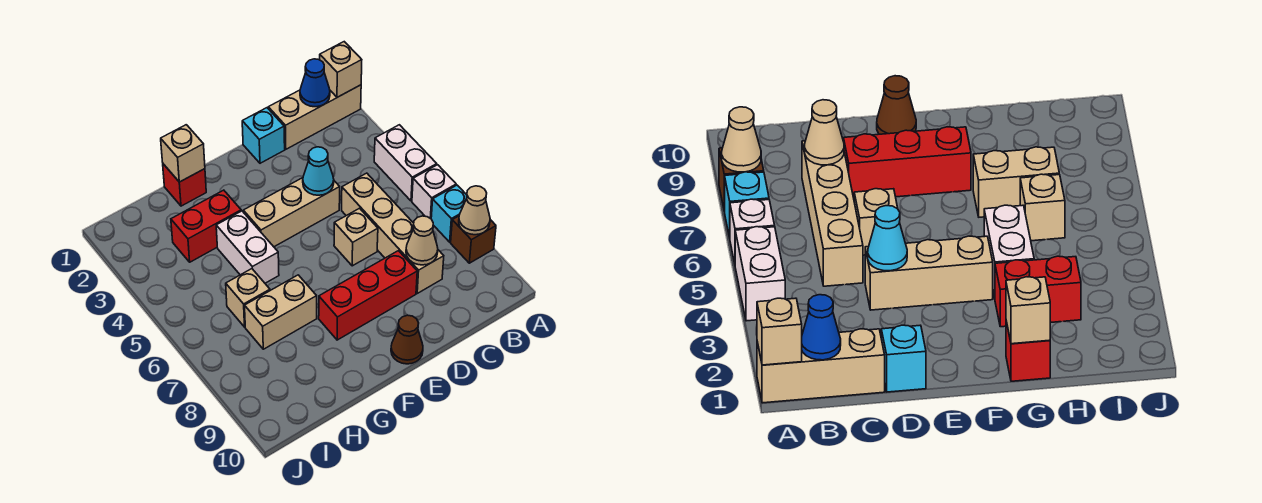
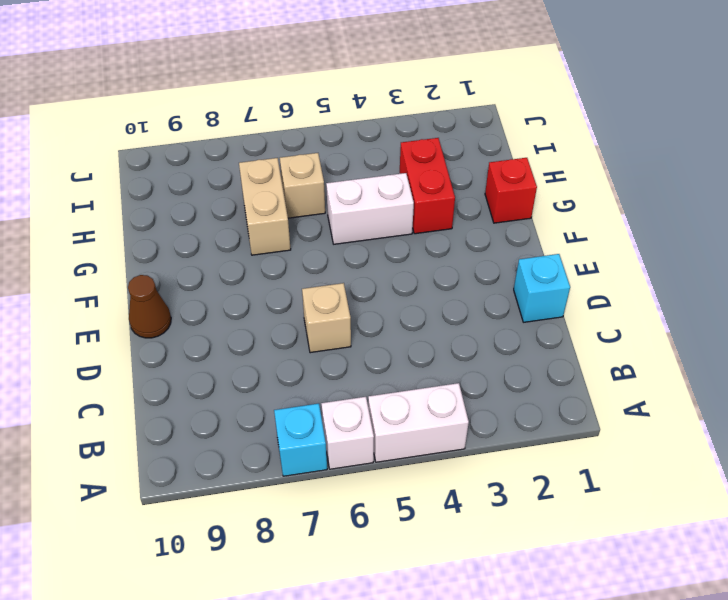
none -> tan 1x3 brick [268,85,361,149]
none -> brown 1x1 brick [451,216,496,263]
none -> tan 1x4 brick [342,173,444,293]

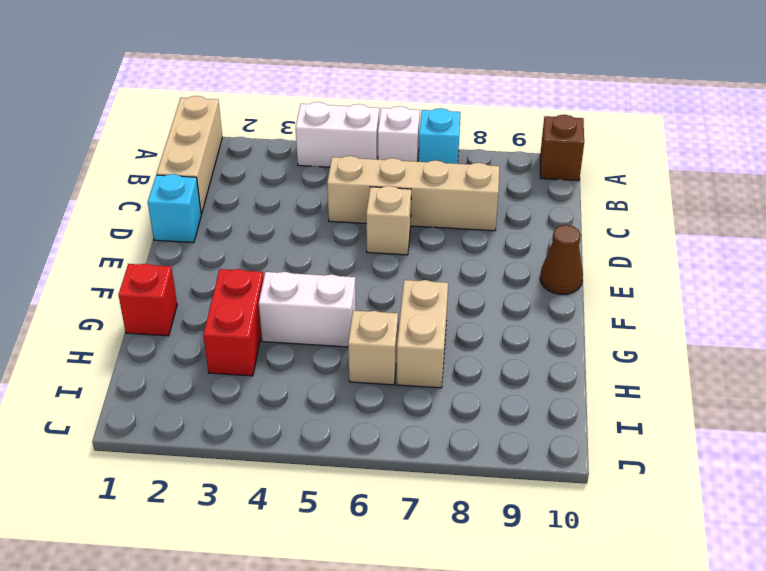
brown 1x1 brick [540,115,584,181] -> brown 1x1 brick moved to [451,216,496,263]
none -> tan 1x3 brick [243,178,340,247]
none -> red 1x3 brick [319,251,417,340]
none -> tan 1x1 brick [320,42,362,97]

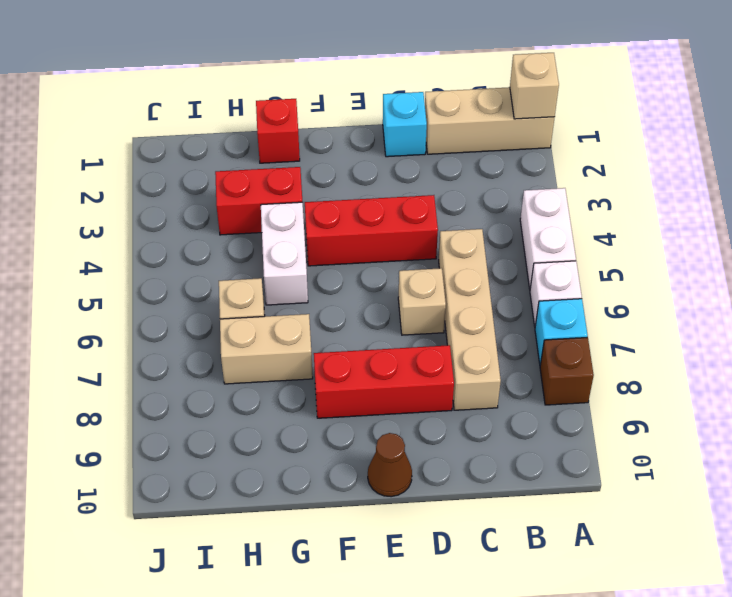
red 1x3 brick [305,195,438,266] -> tan 1x3 brick [243,178,340,247]
none -> tan 1x1 cone [459,186,490,235]
none -> blue 1x1 cone [300,59,330,107]
none -> tan 1x1 cone [406,216,438,265]

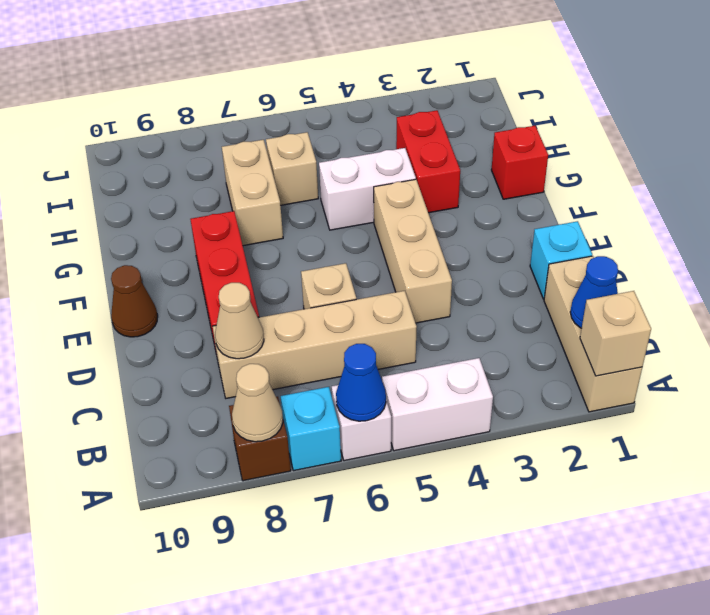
blue 1x1 cone [336,344,386,421] -> none
none -> cyan 1x1 cone [303,147,334,195]
none -> tan 1x1 brick [161,125,205,182]

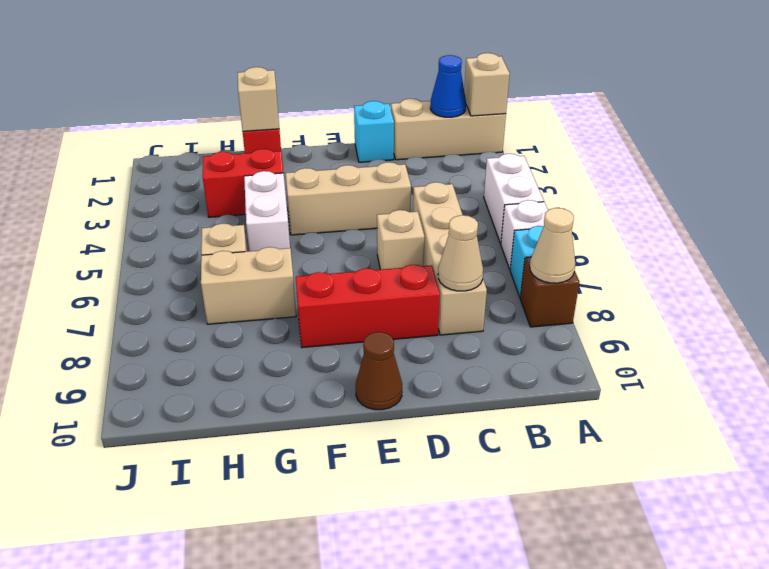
none -> cyan 1x1 cone [303,147,334,195]

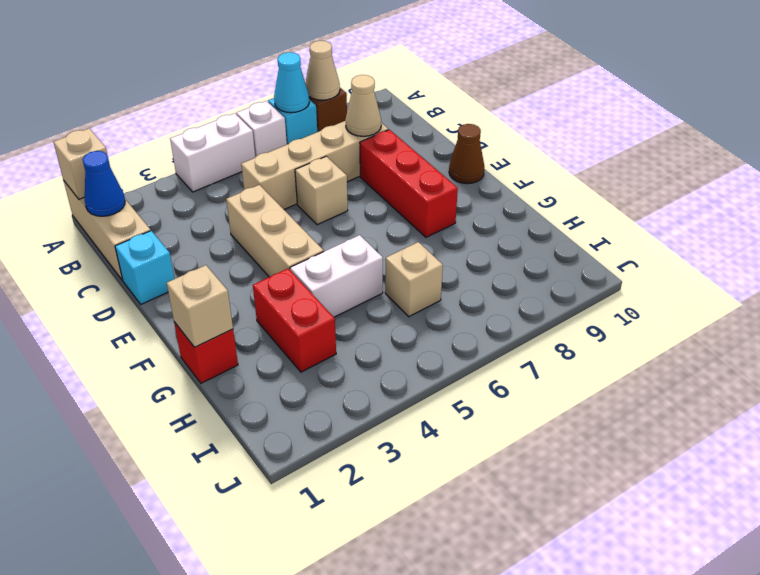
cyan 1x1 cone [274,52,309,113] -> cyan 1x1 cone moved to [303,147,334,195]
none -> tan 1x2 brick [245,275,317,349]

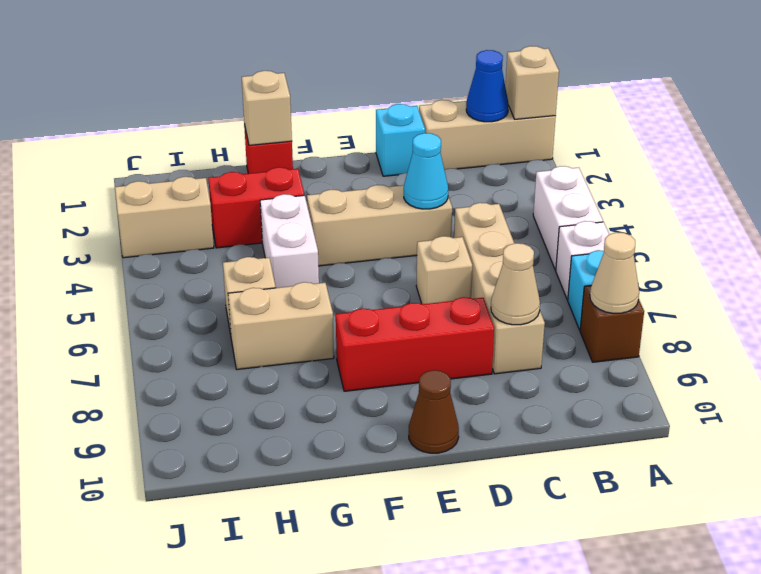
tan 1x2 brick [115,177,214,258] -> none

